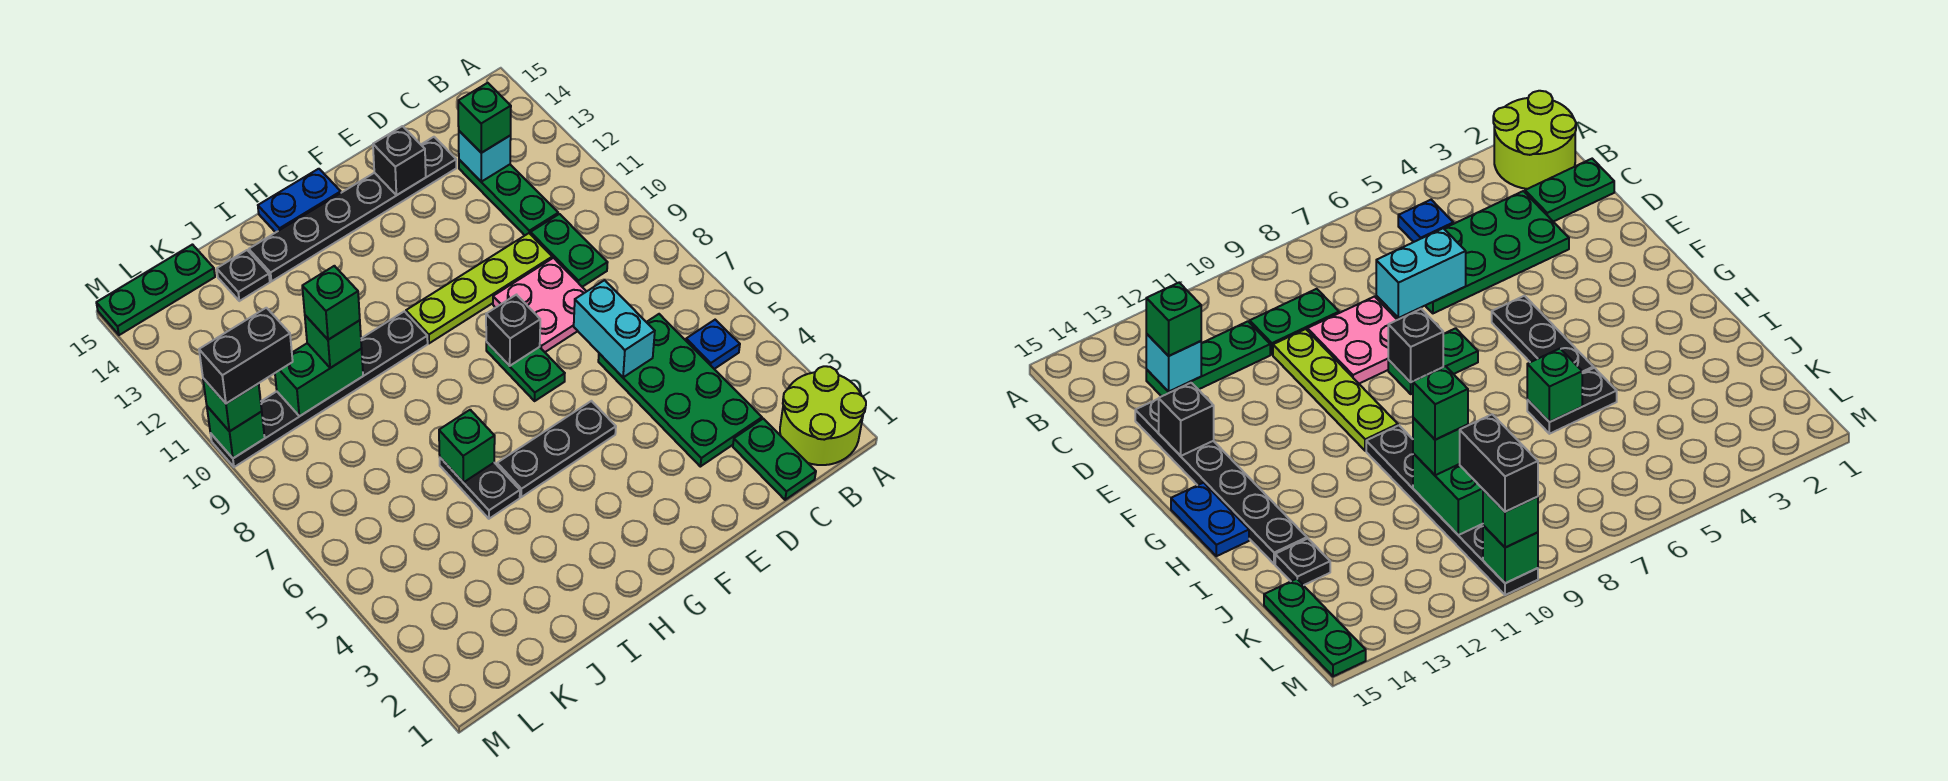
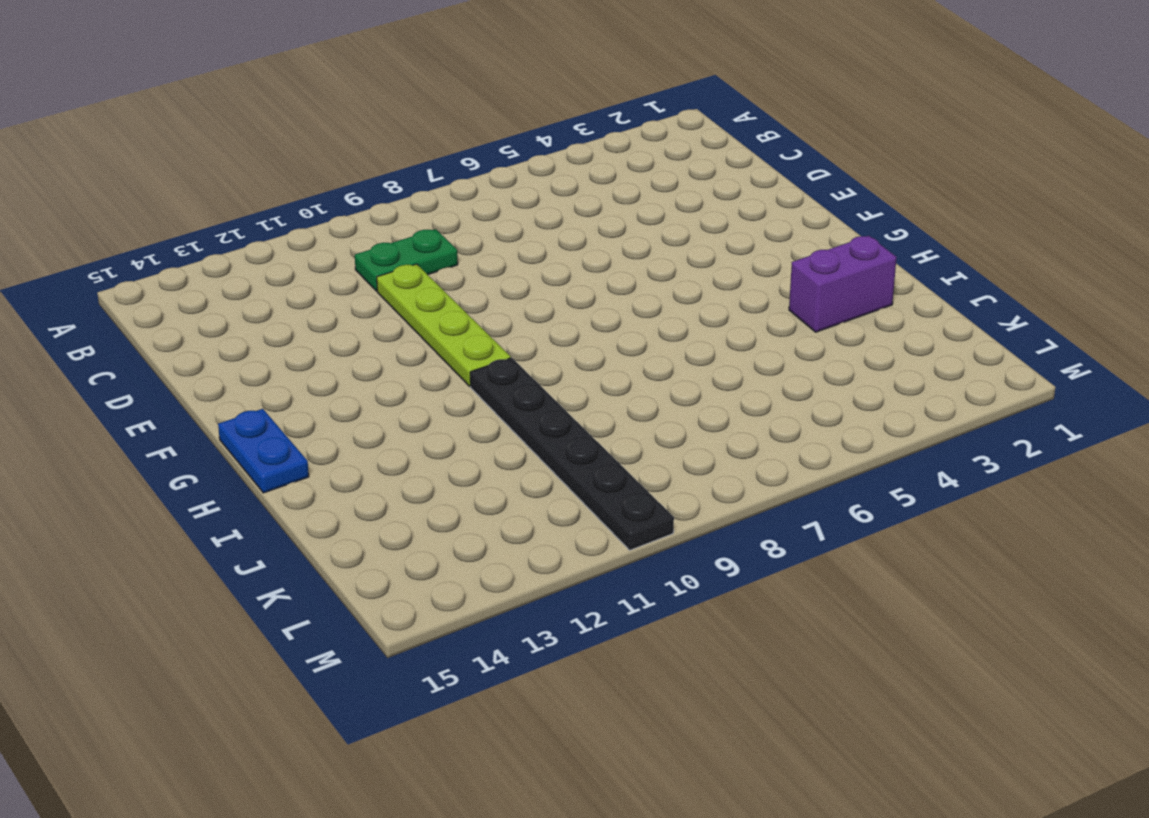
purple 1x2 brick [789,236,897,332] -> none
none -> lime 2x2 round brick [780,366,866,465]
none -> blue 1x1 plate [686,320,740,369]
none -> green 1x2 plate [733,419,816,500]

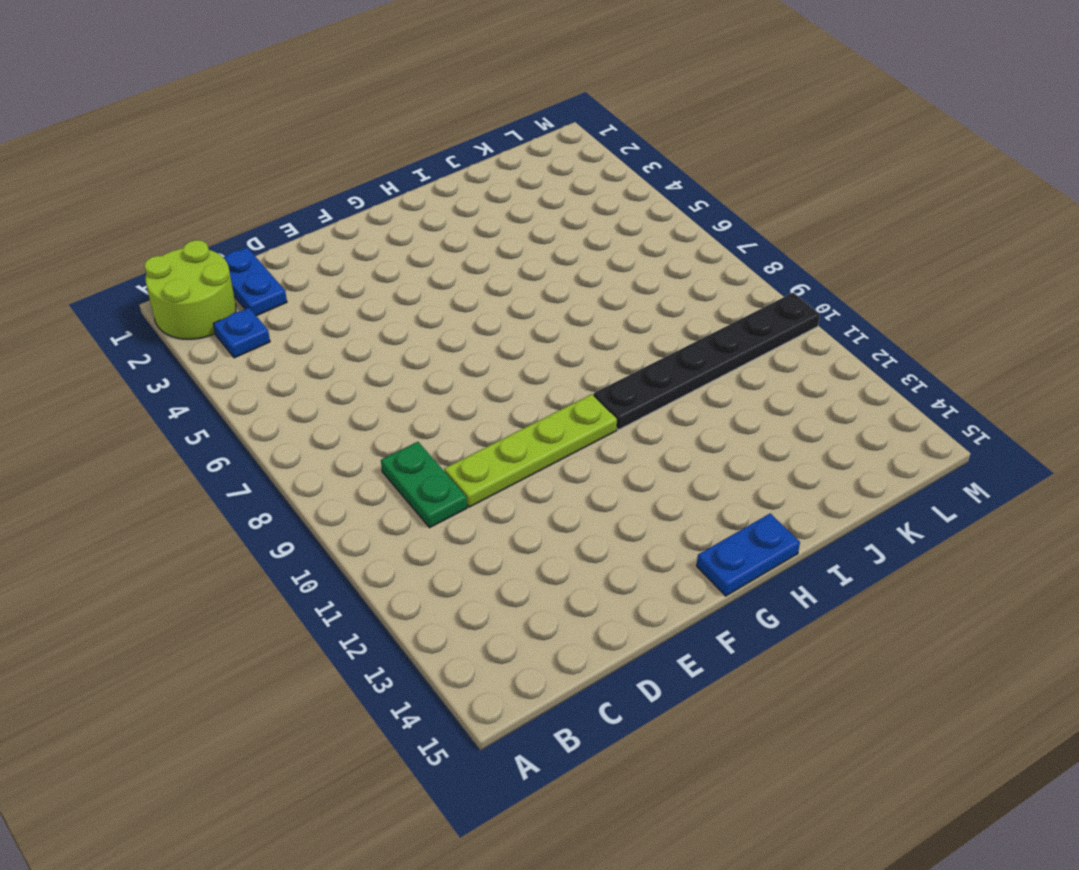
blue 1x1 plate [213,308,270,358] -> blue 1x1 plate moved to [686,320,740,369]
blue 1x2 plate [223,248,287,316] -> green 1x2 plate [733,419,816,500]
none -> green 2x4 plate [598,314,762,467]
none -> green 1x3 plate [459,160,558,235]
none -> pink 2x2 plate [493,258,587,352]

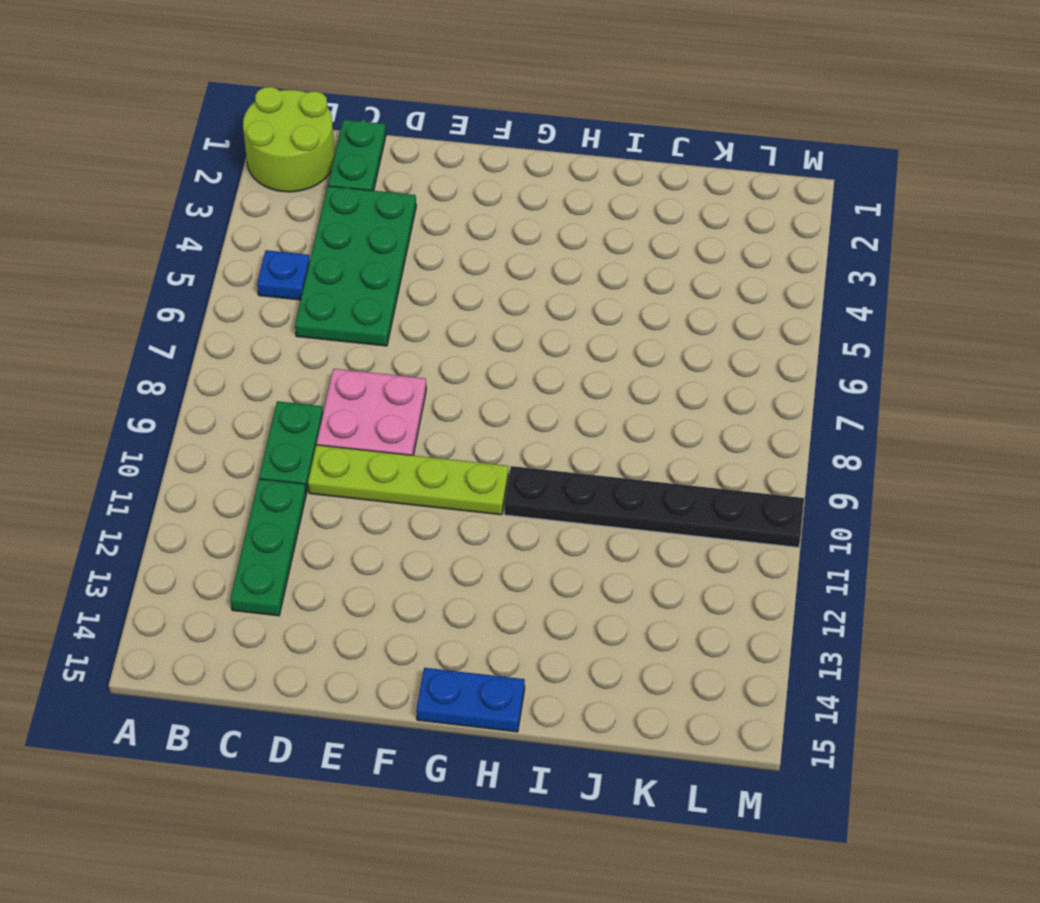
none -> black 1x6 plate [249,137,456,281]
none -> black 1x3 plate [497,401,616,497]
none -> green 1x2 plate [486,342,565,401]

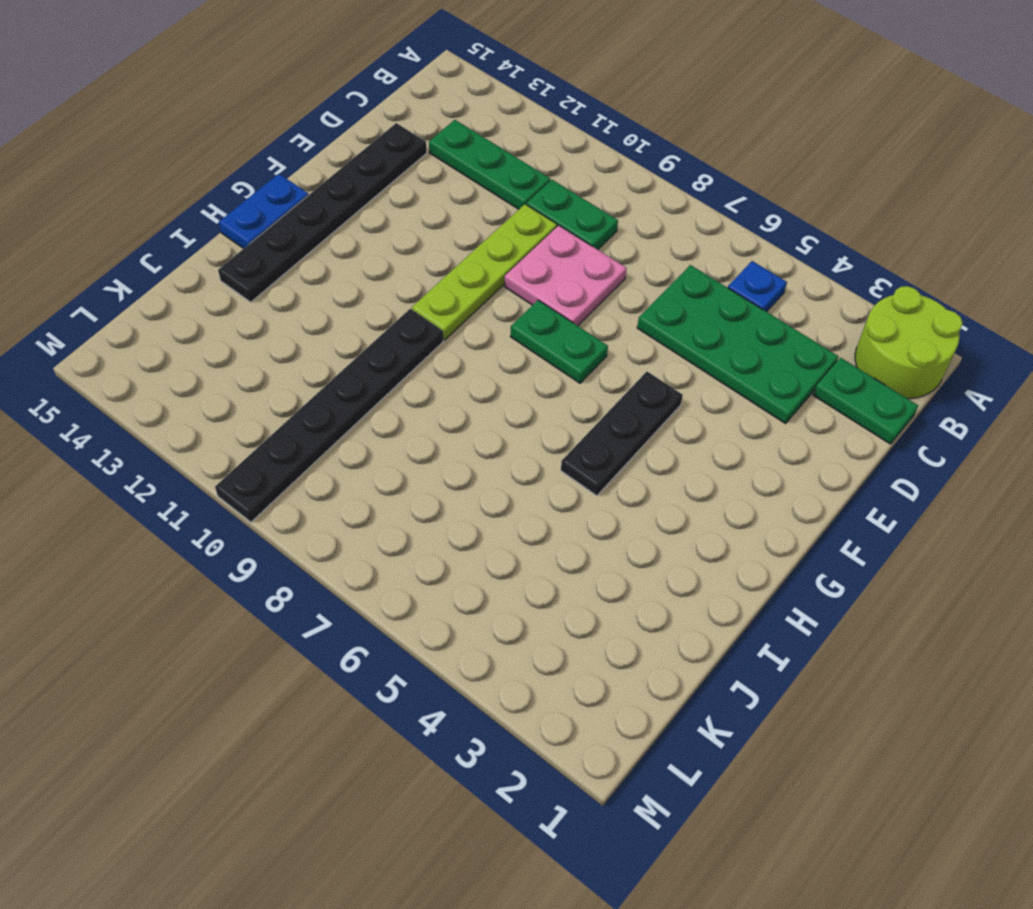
none -> black 1x2 plate [440,458,520,519]
none -> black 1x1 plate [217,250,270,301]
none -> green 1x3 plate [96,245,215,335]

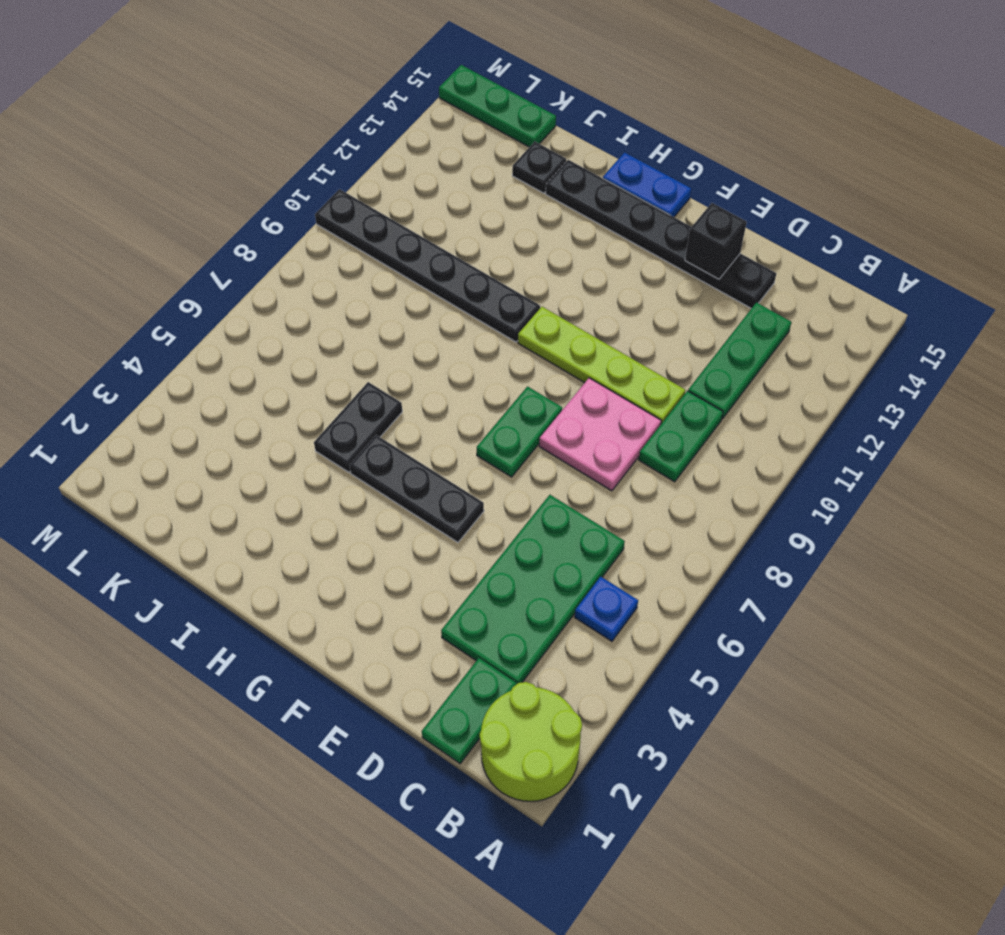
none -> cyan 1x1 brick [459,131,511,182]
none -> cyan 1x2 brick [574,280,655,377]
none -> black 1x1 brick [486,295,540,366]

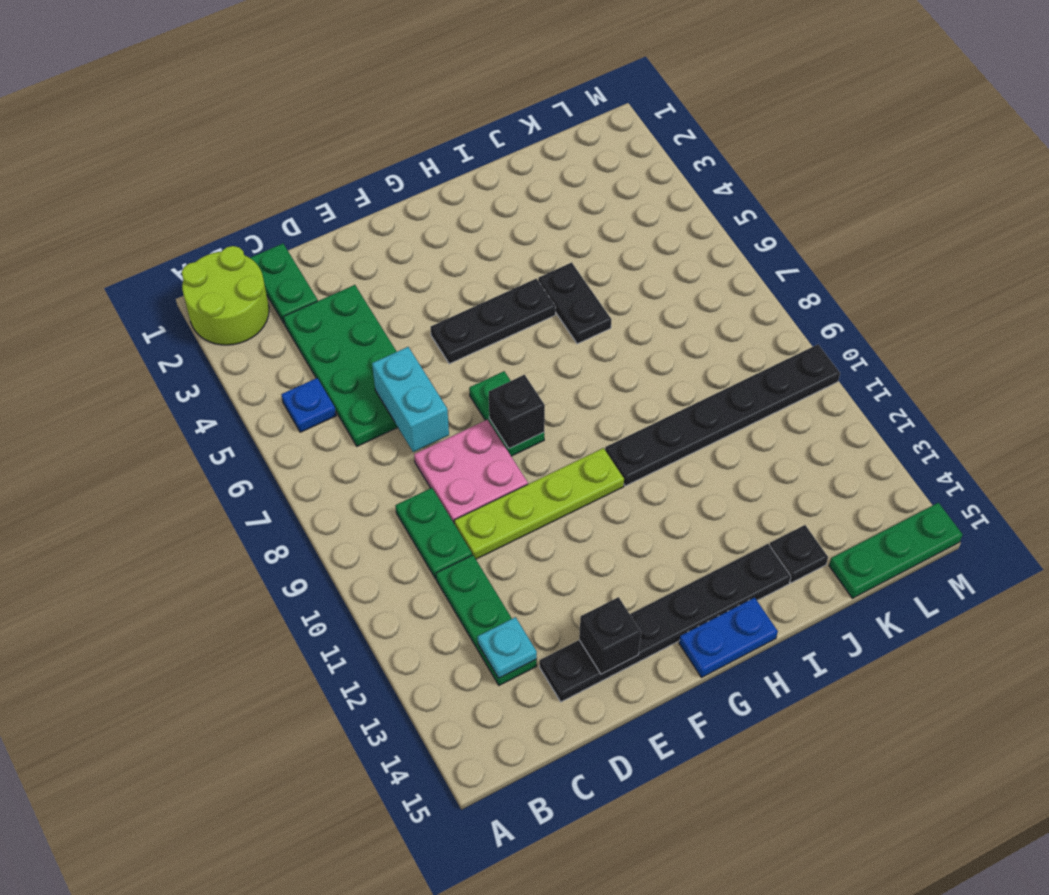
cyan 1x1 plate [478,617,537,678] -> cyan 1x1 brick [459,131,511,182]
none -> green 1x1 brick [439,410,495,482]
none -> green 1x2 brick [275,343,363,416]
none -> green 1x1 brick [207,407,265,458]

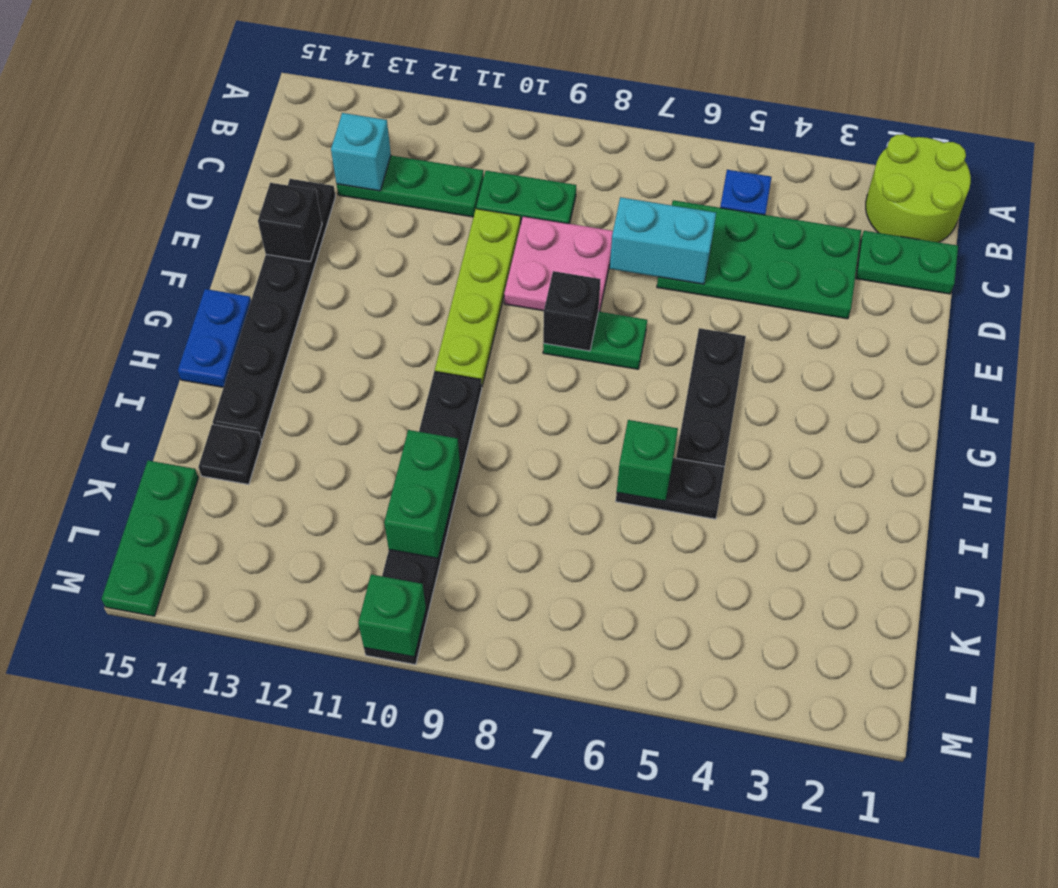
none -> green 1x1 brick [458,83,511,153]
none -> green 1x1 brick [305,315,361,368]
none -> green 1x1 brick [203,378,262,432]

